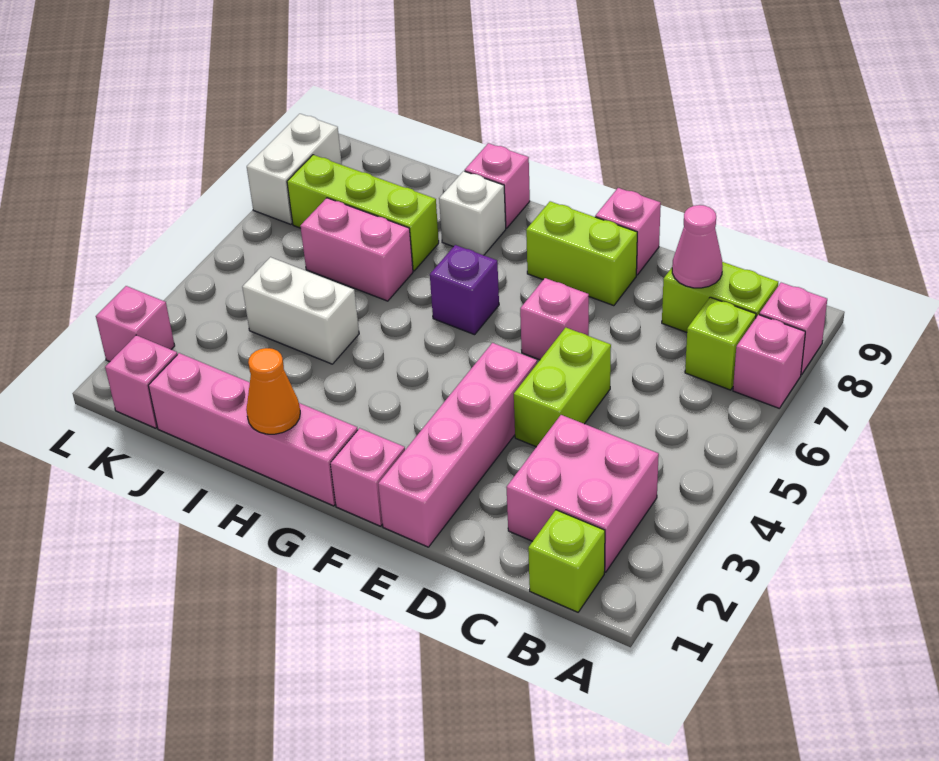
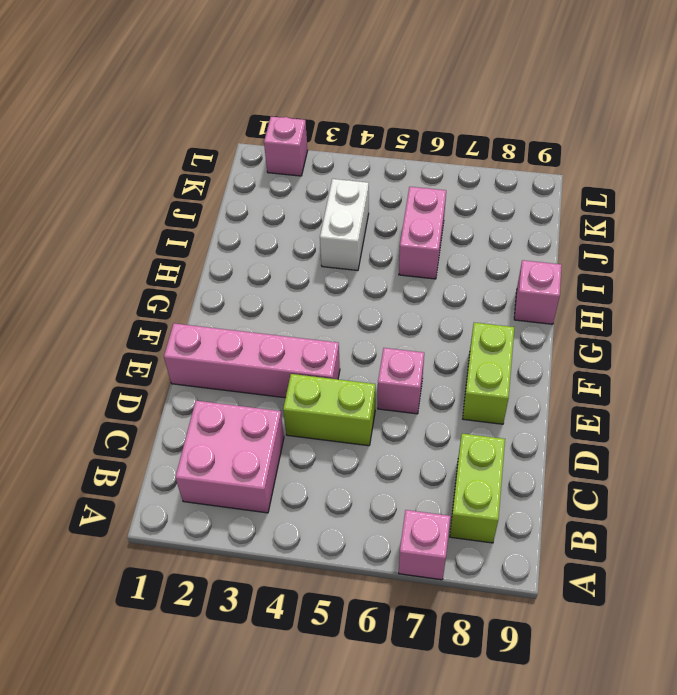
none -> pink 1x1 brick [759,283,827,375]
none -> lime 1x1 brick [528,510,605,612]
none -> lime 1x1 brick [685,297,756,390]

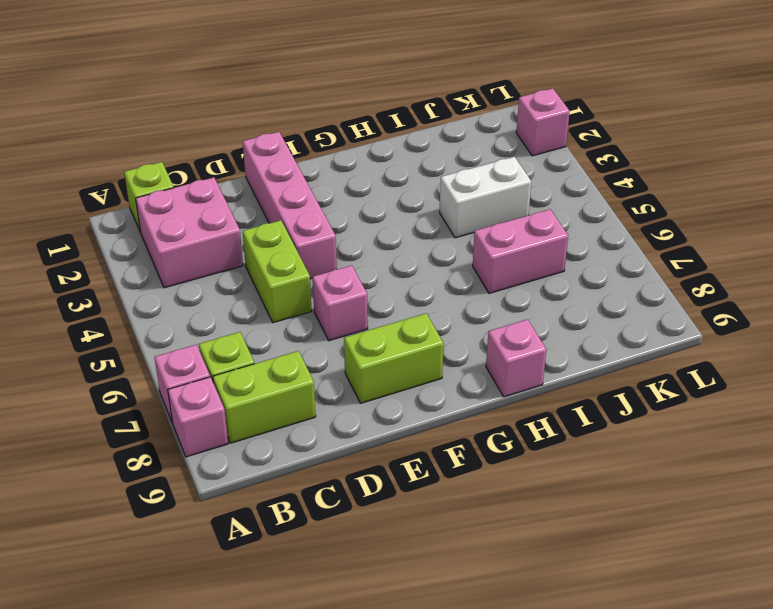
none -> pink 1x1 brick [595,188,661,275]
none -> pink 1x1 brick [330,428,405,526]
none -> pink 1x4 brick [148,353,358,506]

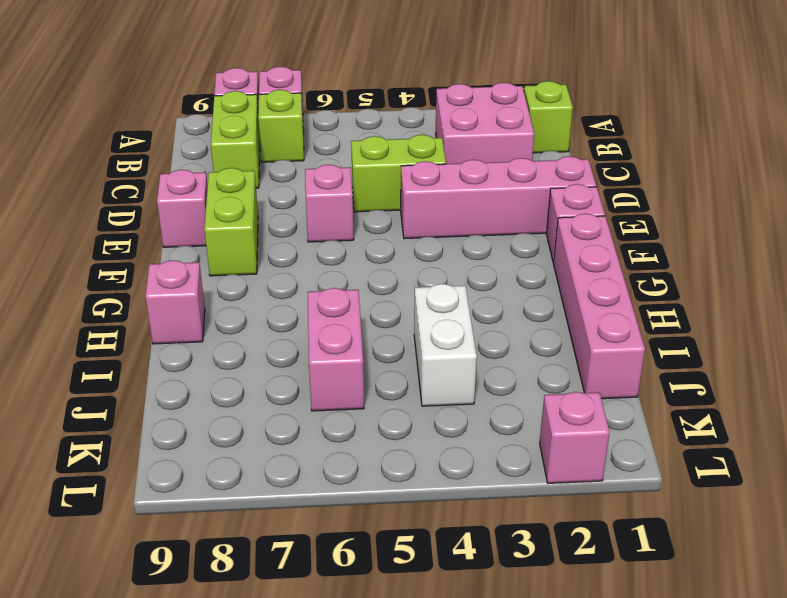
none -> purple 1x1 brick [430,245,499,335]
none -> white 1x1 brick [439,171,506,255]
none -> lime 1x3 brick [287,155,439,271]

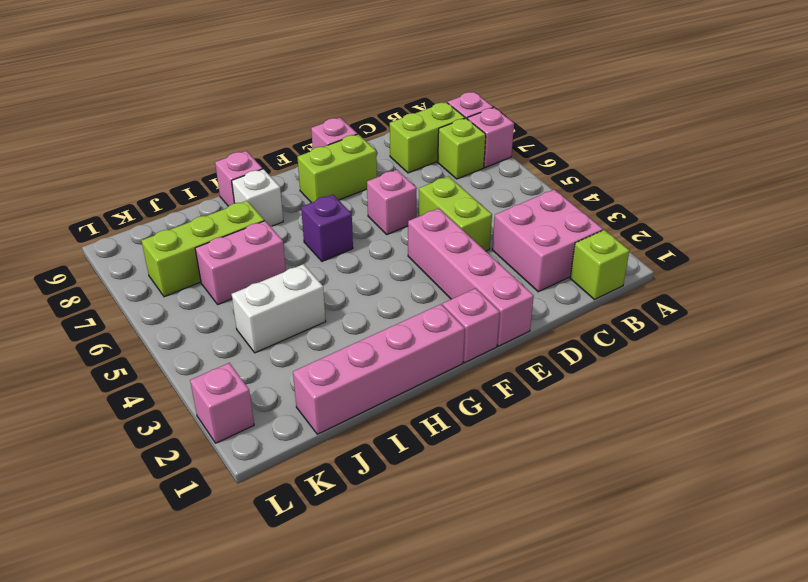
none -> pink 1x1 brick [105,335,177,428]
none -> white 1x2 brick [247,114,342,224]
none -> pink 1x1 cone [672,205,723,288]

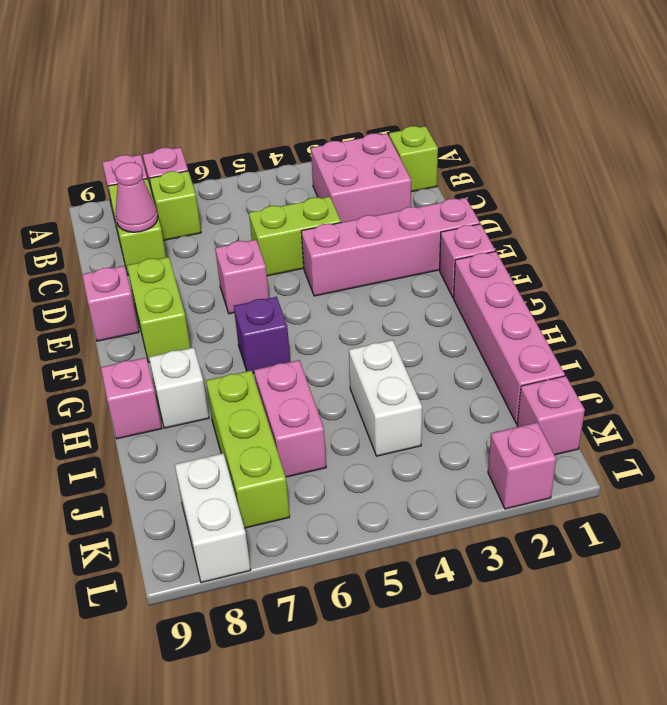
white 1x2 brick [175,453,251,583] -> white 1x2 brick turned to [247,114,342,224]
none -> orange 1x1 cone [246,348,300,434]

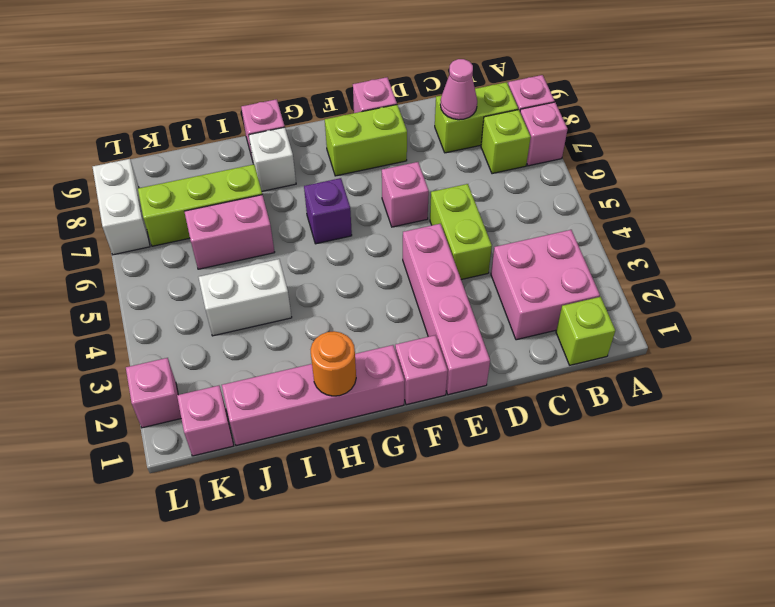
orange 1x1 round brick [311,331,356,396] -> orange 1x1 cone [246,348,300,434]

